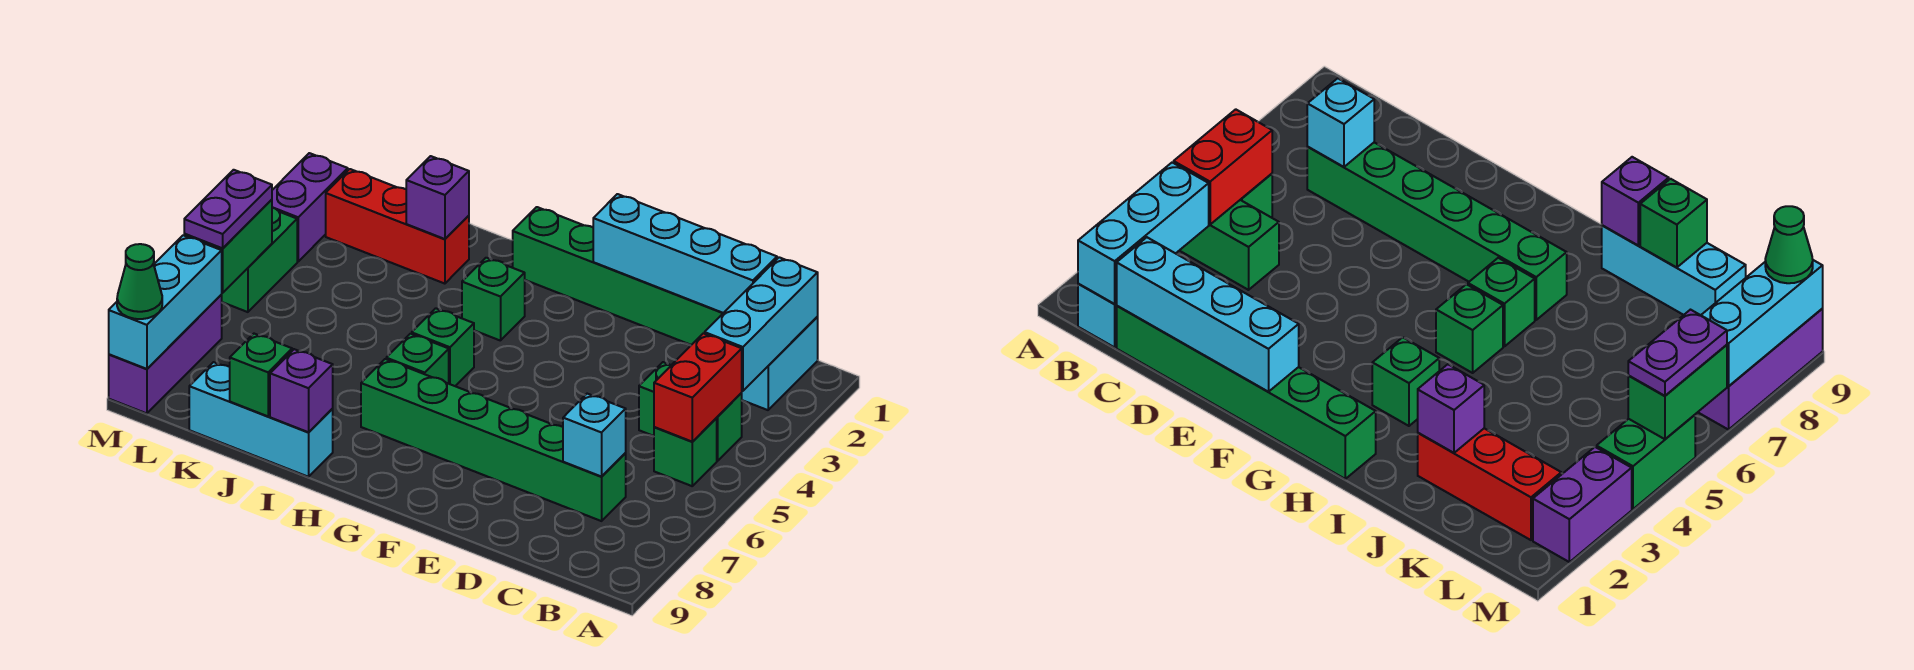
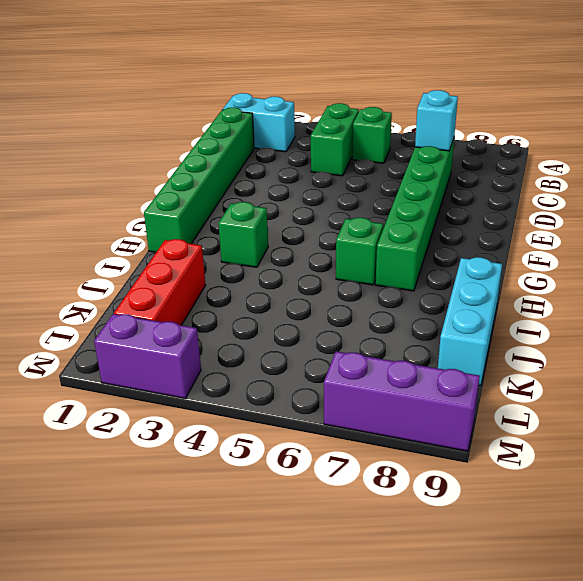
none -> green 1x1 brick [412,308,474,386]
none -> green 1x2 brick [221,207,297,312]
none -> cyan 1x3 brick [705,257,818,391]

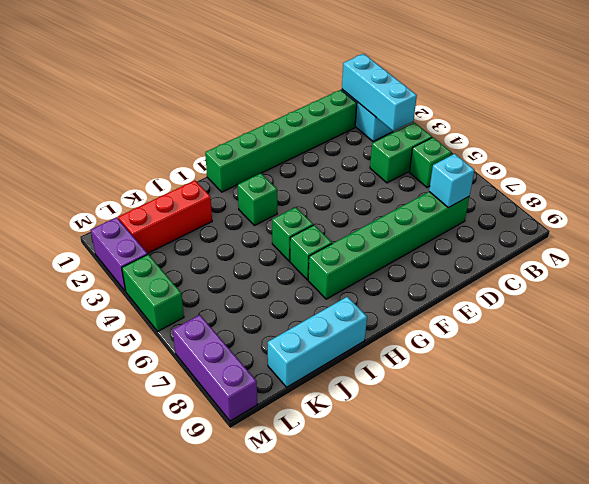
none -> red 1x2 brick [654,333,742,442]
none -> cyan 1x4 brick [593,194,777,313]
none -> purple 1x1 brick [270,349,333,432]

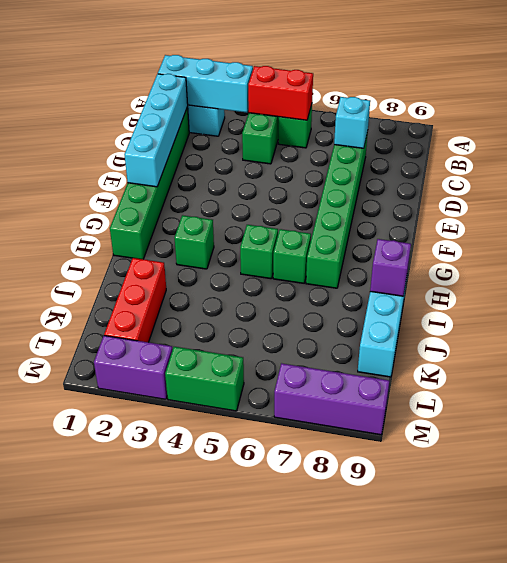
none -> purple 1x1 brick [406,156,469,239]
none -> green 1x1 brick [230,334,292,416]
none -> green 1x2 brick [184,200,272,293]

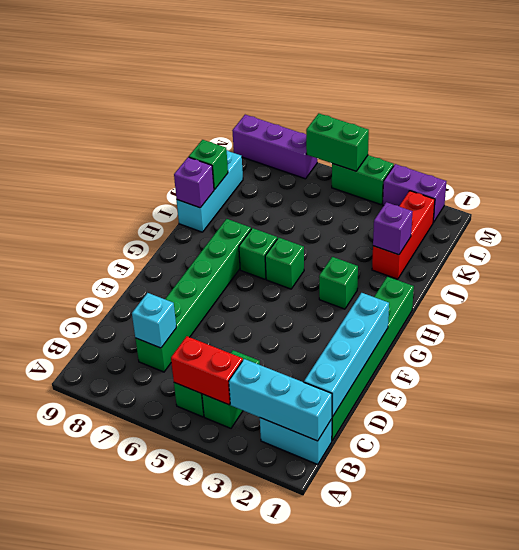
none -> cyan 1x3 brick [109,235,222,369]
none -> purple 1x2 plate [184,170,272,248]
none -> green 1x1 cone [117,244,162,319]

